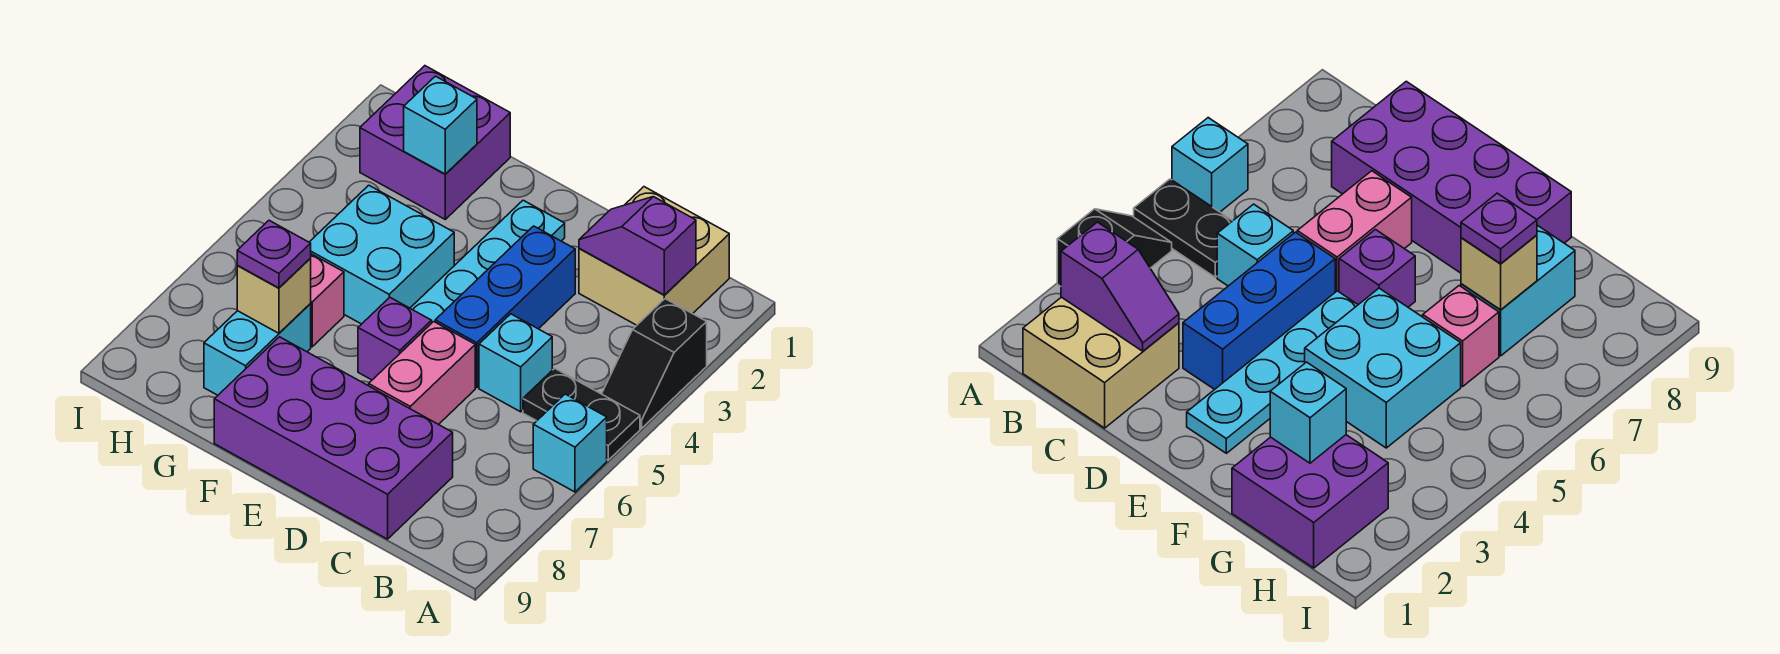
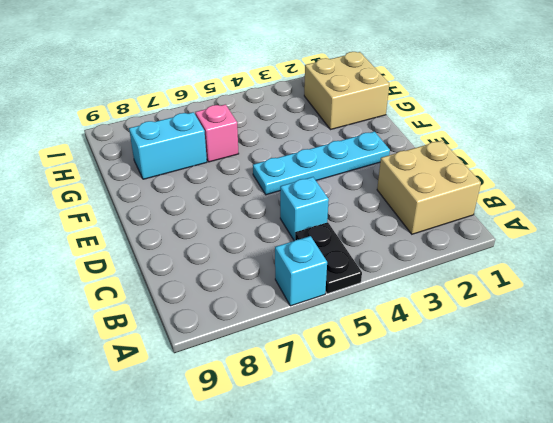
tan 2x2 brick [304,52,389,130] -> purple 2x2 brick [360,66,510,219]
none -> black 1x2 slope [602,299,707,428]
none -> purple 2x4 brick [214,337,453,539]
none -> blue 1x3 brick [435,226,575,388]

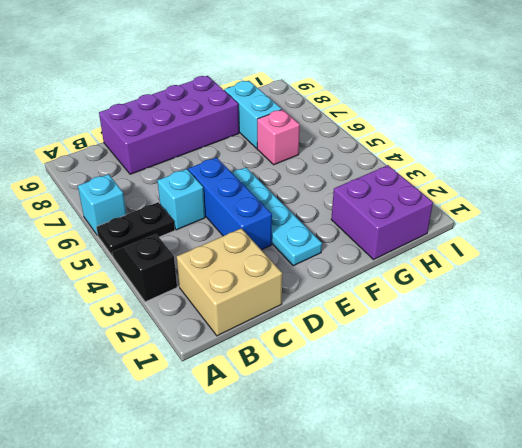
none -> pink 1x2 brick [369,322,475,425]
none -> purple 1x1 brick [358,297,432,380]
none -> cyan 2x2 brick [309,185,454,324]

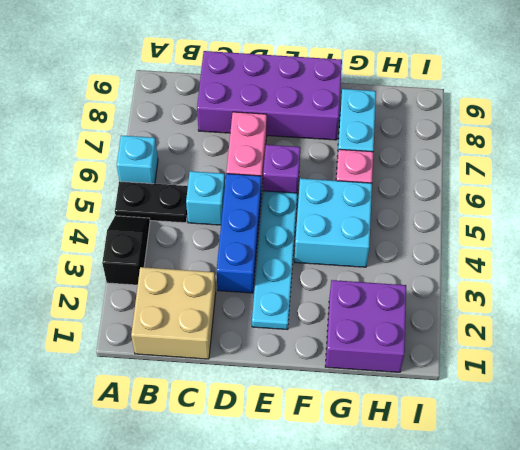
none -> purple 1x2 slope [579,197,696,295]
none -> cyan 1x1 brick [404,76,477,174]
none -> tan 1x1 brick [237,259,311,333]

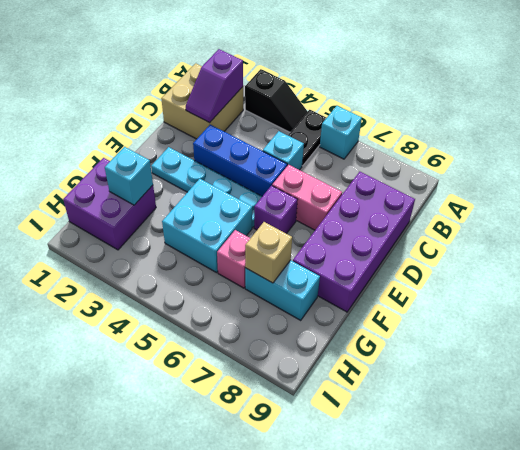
none -> purple 1x1 plate [237,220,311,288]

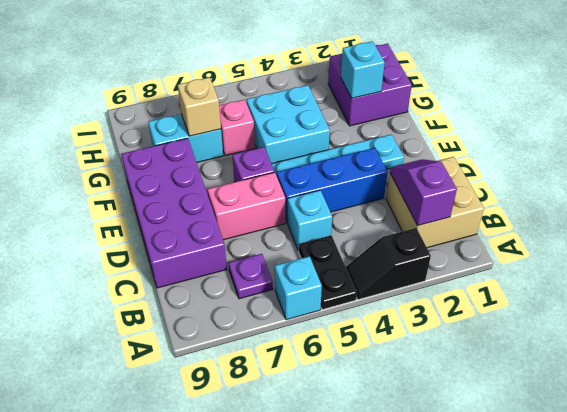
purple 1x1 plate [229,254,273,299] -> purple 1x1 plate moved to [237,220,311,288]

